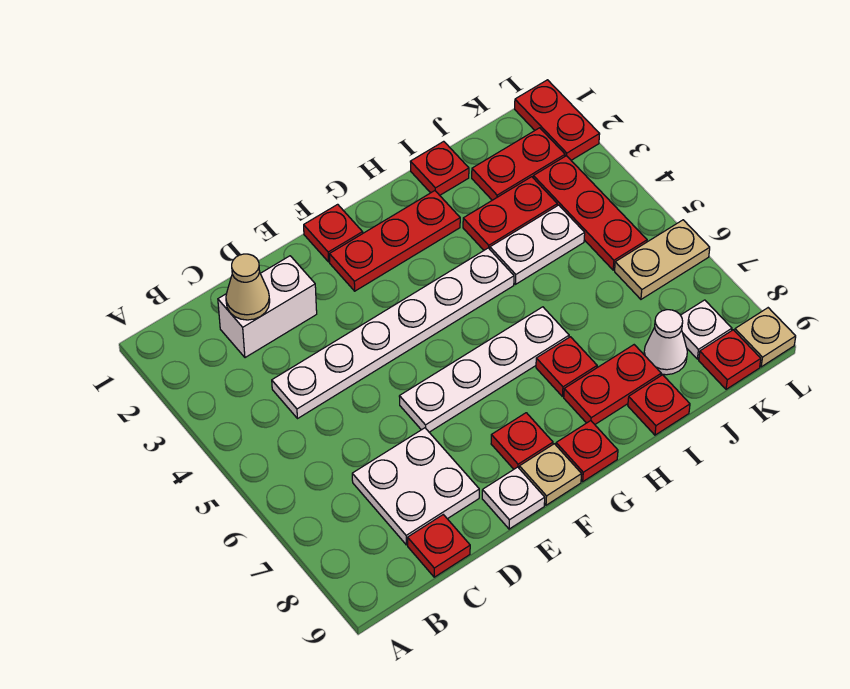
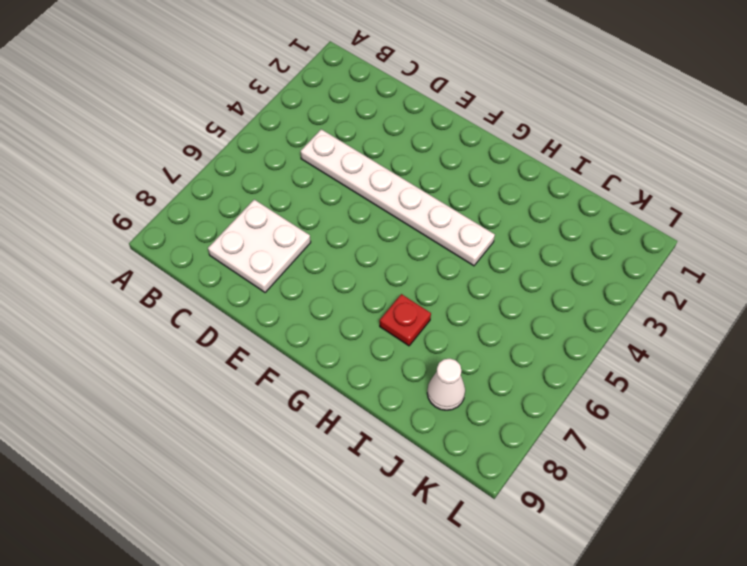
none -> white 1x2 brick [218,256,317,358]
none -> red 1x1 plate [408,515,470,577]
none -> white 1x4 plate [399,307,569,432]

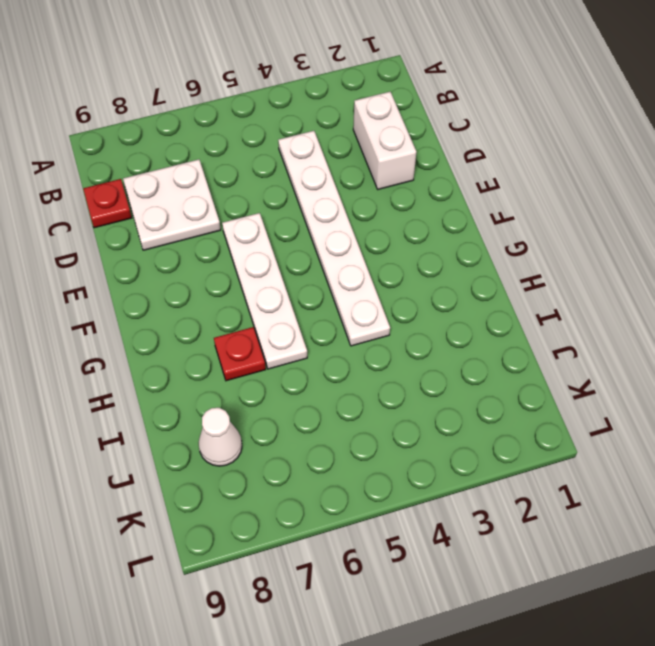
none -> white 1x1 plate [482,467,545,529]
none -> red 1x1 plate [304,204,363,262]
none -> red 1x3 plate [329,191,460,291]

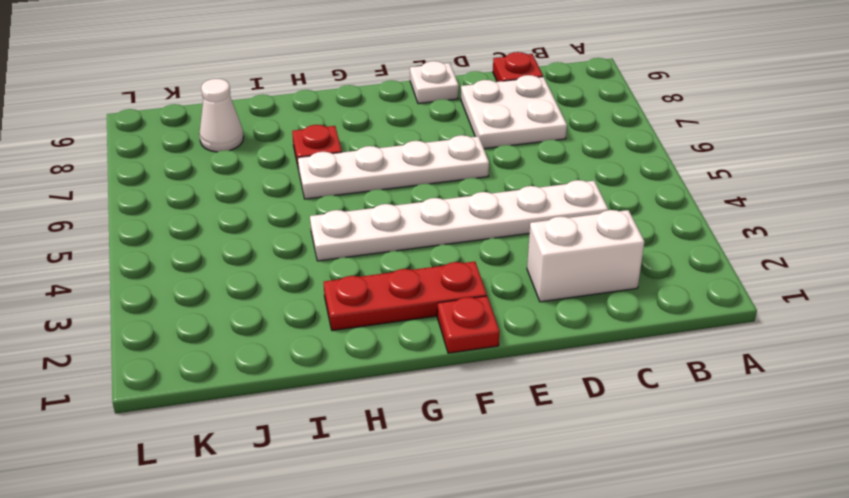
none -> red 1x1 plate [491,413,553,469]
none -> tan 1x1 plate [519,444,582,505]
none -> red 1x1 plate [556,421,618,482]

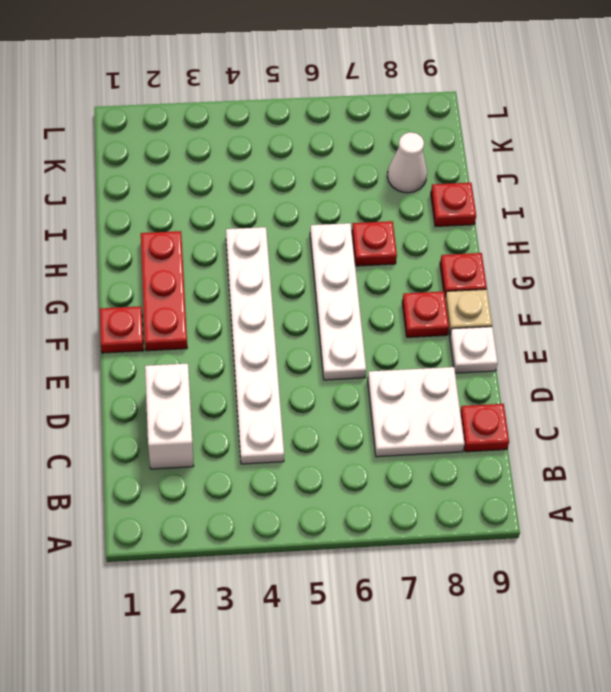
none -> red 1x2 plate [564,345,661,424]
none -> red 1x1 plate [410,141,469,195]
none -> red 1x2 plate [463,177,557,250]

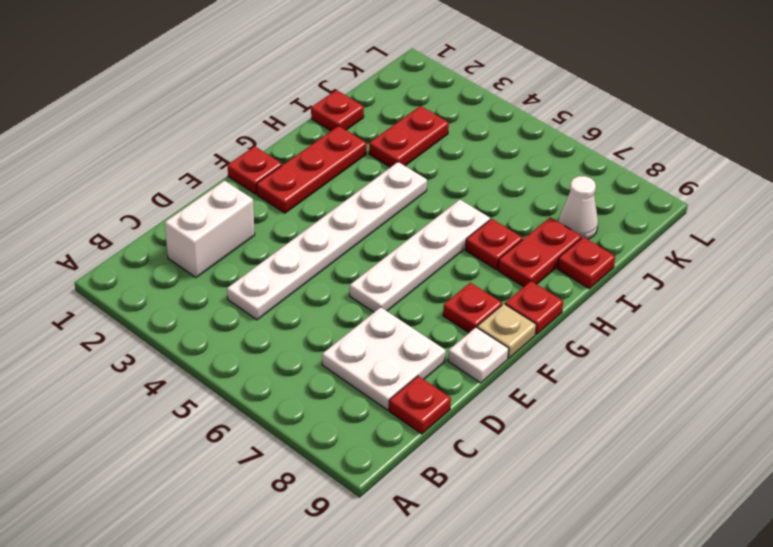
none -> white 1x2 plate [490,205,585,284]
none -> red 1x2 plate [472,128,565,200]
none -> red 1x3 plate [533,156,647,270]

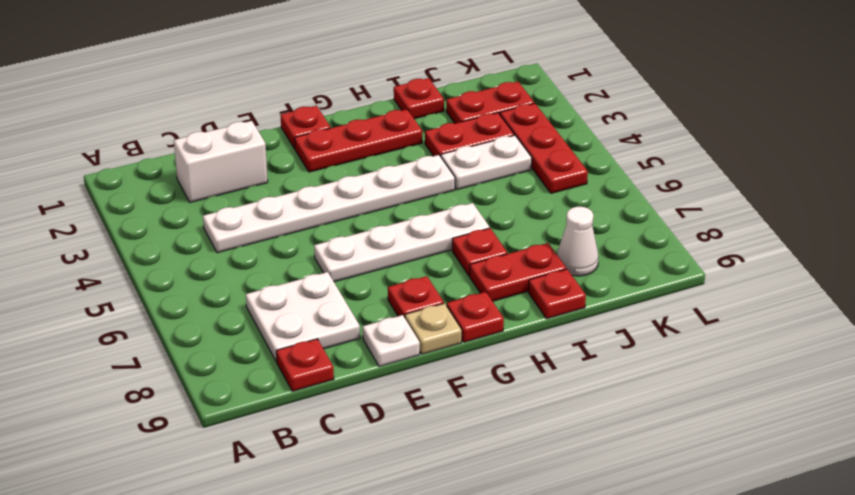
none -> tan 1x2 plate [615,220,710,299]
none -> white 1x1 plate [681,300,732,359]
none -> red 1x1 plate [699,330,761,389]

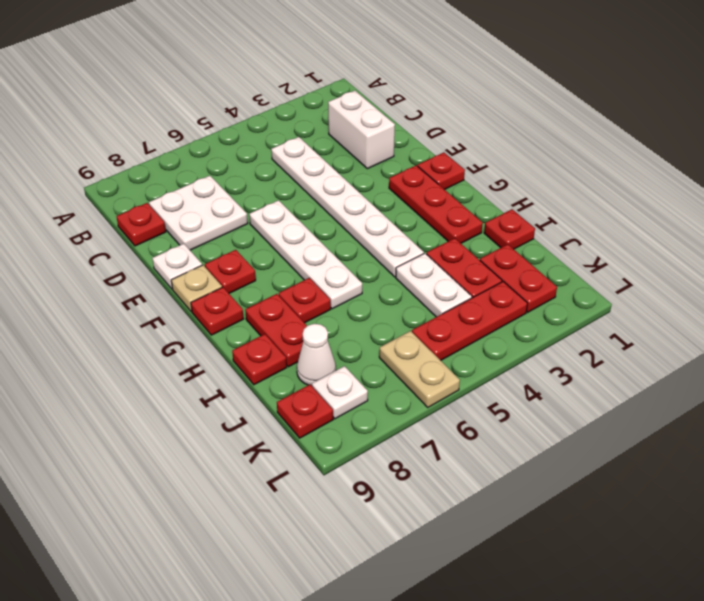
none -> red 1x2 plate [515,80,600,160]
none -> tan 1x1 plate [735,308,796,367]
none -> tan 1x1 cone [226,254,270,320]

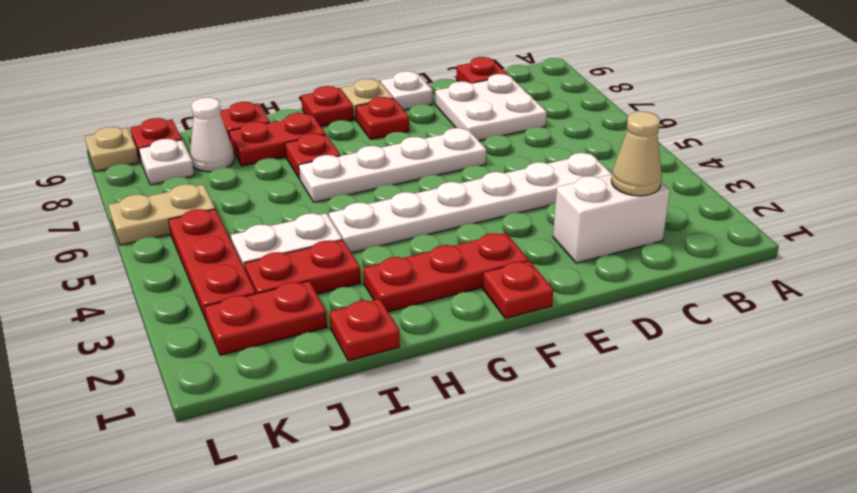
none -> red 1x2 plate [515,80,600,160]

